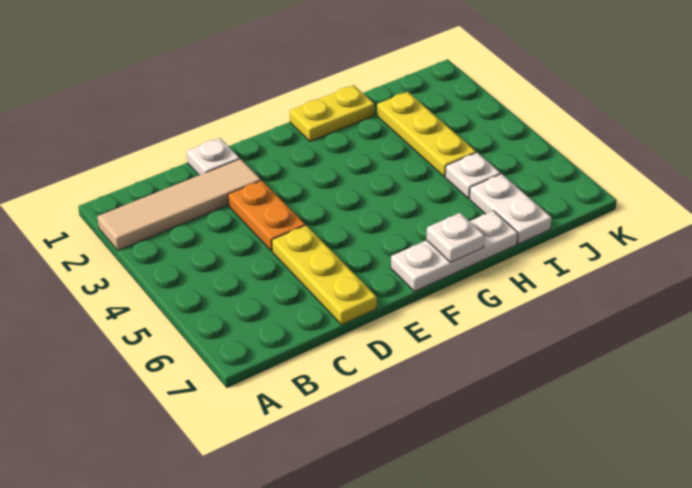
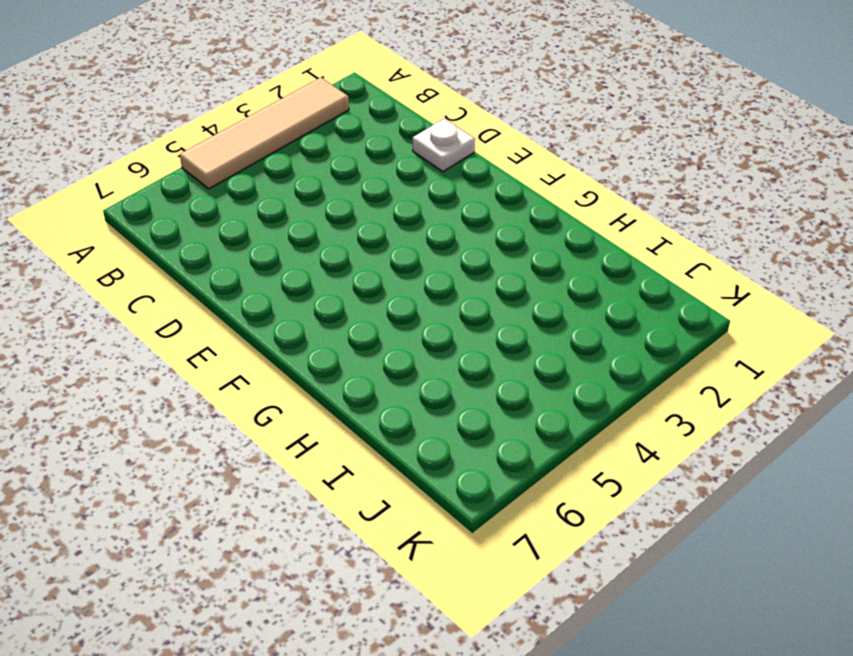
tan 1x4 tile [180,78,349,189] -> tan 1x4 tile turned to [97,159,261,250]
none -> orange 1x2 plate [228,180,305,251]
none -> yellow 1x3 plate [272,225,377,325]

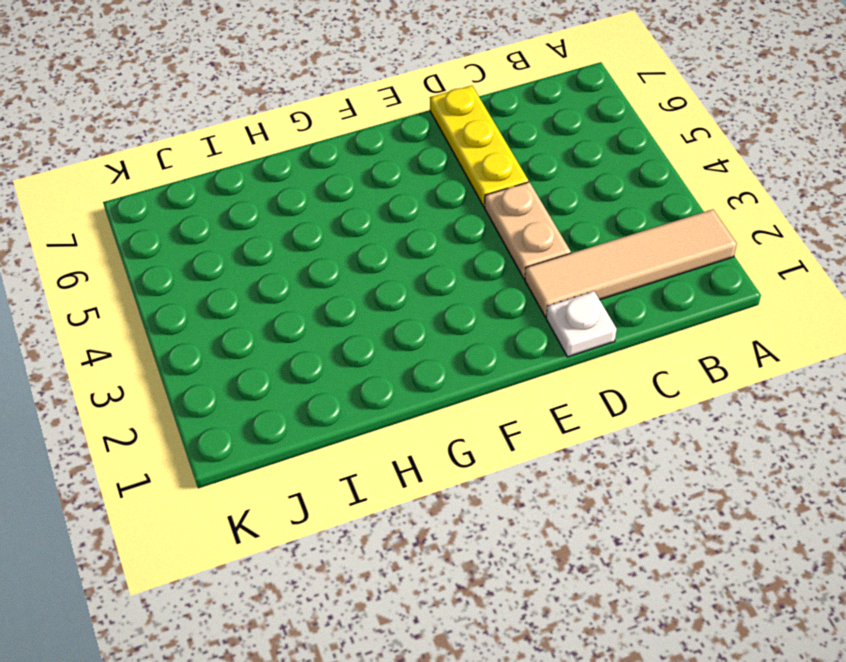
tan 1x2 plate [485,182,571,279] -> orange 1x2 plate [228,180,305,251]
none -> white 1x3 plate [391,211,518,291]
none -> yellow 1x2 plate [290,85,374,142]

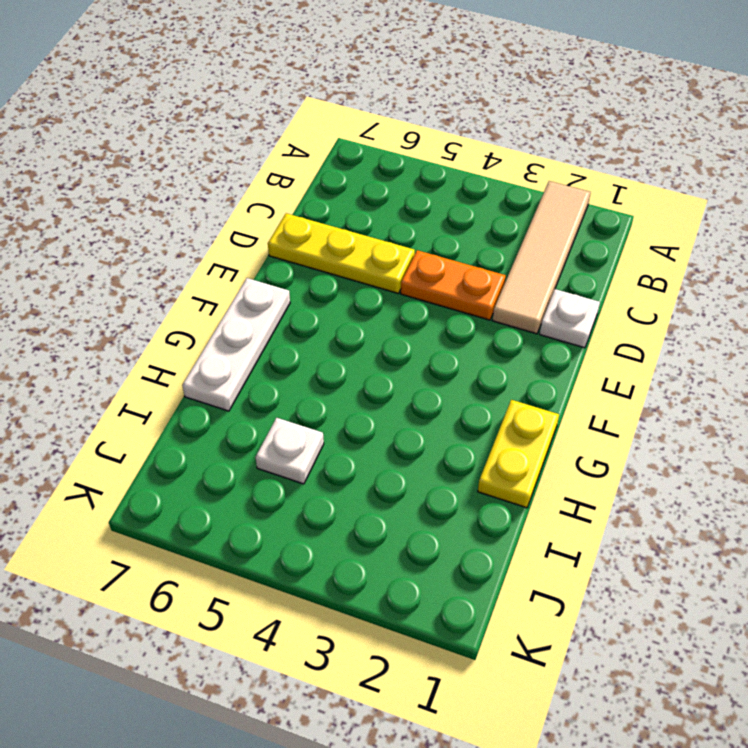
none -> yellow 1x3 plate [377,92,476,177]
none -> white 1x2 plate [469,174,551,244]

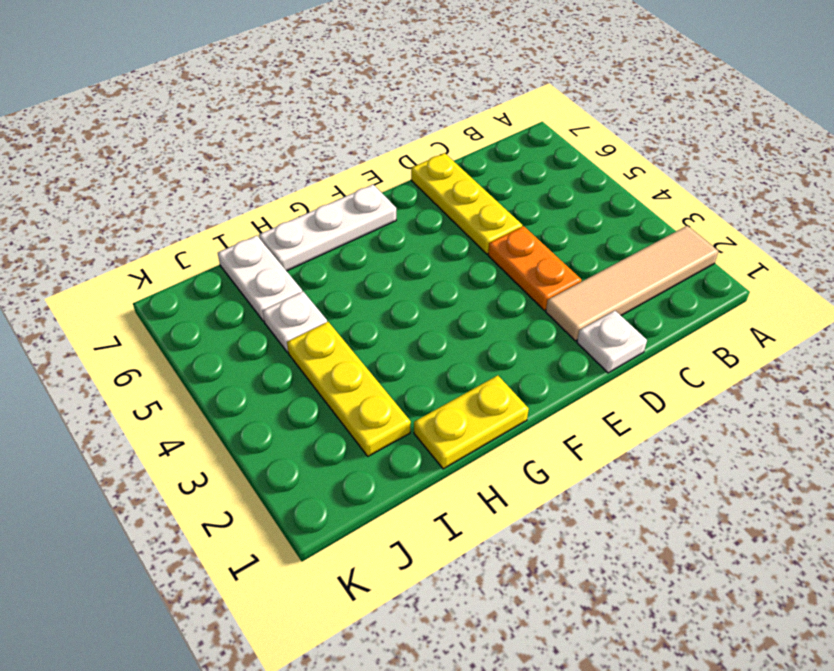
none -> white 1x1 plate [426,213,484,262]

